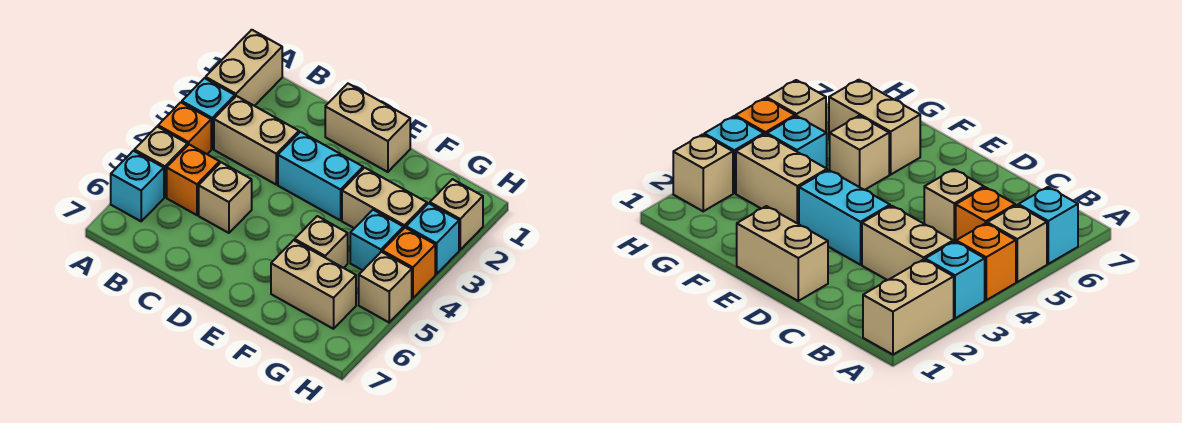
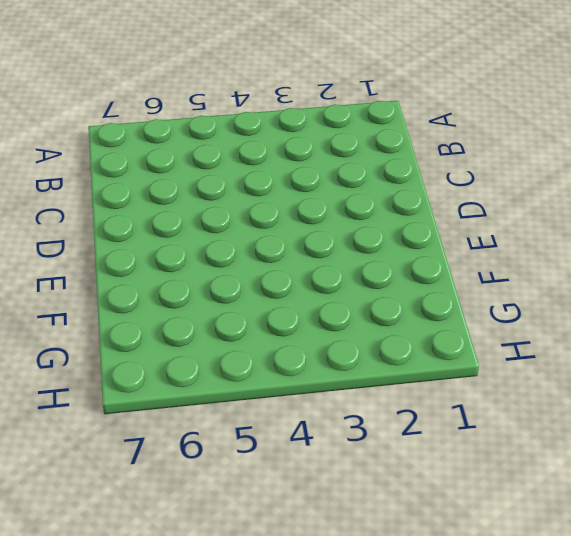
none -> tan 1x2 brick [206,30,282,106]
none -> cyan 1x1 brick [182,78,235,149]
none -> orange 1x1 brick [158,102,211,154]

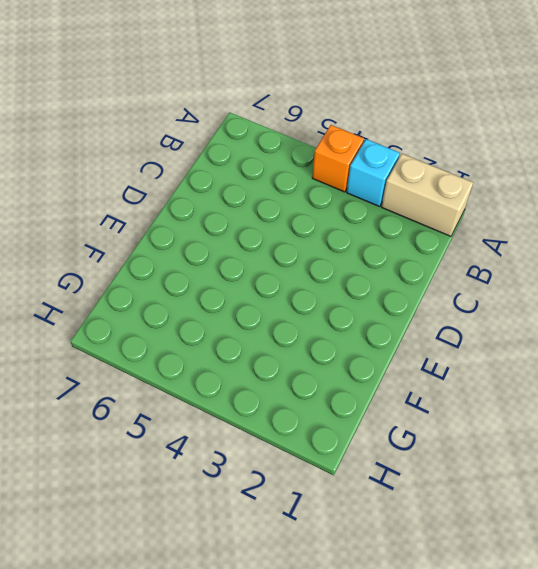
none -> tan 1x1 brick [134,127,188,197]
none -> cyan 1x1 brick [111,151,164,221]
none -> tan 1x2 brick [214,96,299,184]

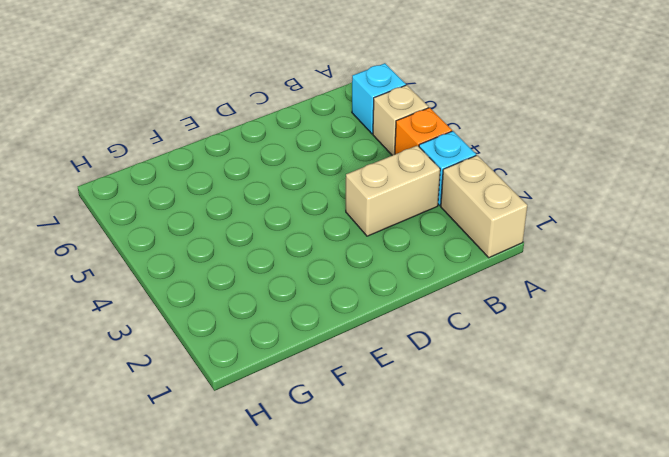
none -> orange 1x1 brick [167,145,220,215]
none -> tan 1x1 brick [199,162,252,233]
none -> tan 1x2 brick [325,84,410,172]

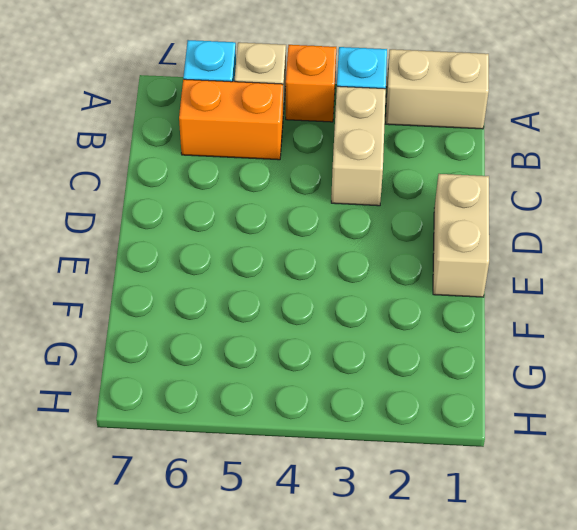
orange 1x2 brick [179,79,283,160] -> orange 1x1 brick [167,145,220,215]
none -> tan 1x1 brick [199,162,252,233]
none -> cyan 1x2 brick [278,132,363,220]
none -> tan 1x2 brick [342,168,427,229]

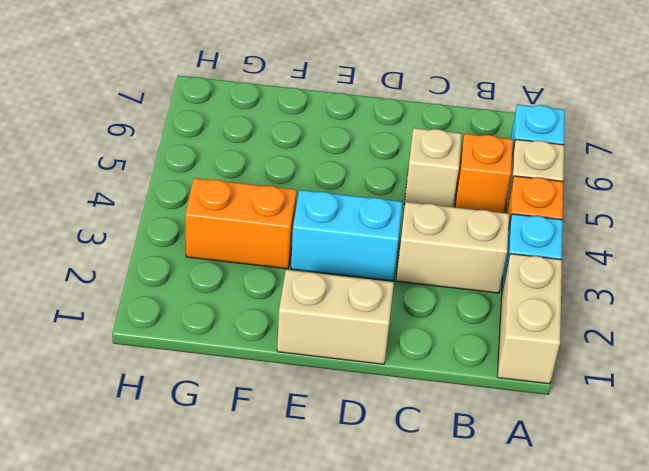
orange 1x2 brick [185,178,297,269] -> tan 1x2 brick [342,168,427,229]
none -> tan 1x1 brick [295,216,348,268]
none -> tan 1x2 brick [271,240,356,329]
none -> cyan 1x1 brick [350,210,403,270]

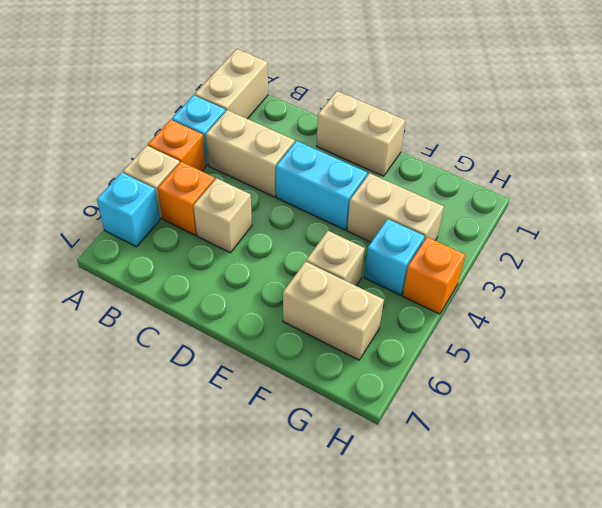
none -> tan 1x1 brick [430,179,483,250]
none -> cyan 1x1 brick [406,203,459,274]
none -> tan 1x1 brick [359,252,412,322]

